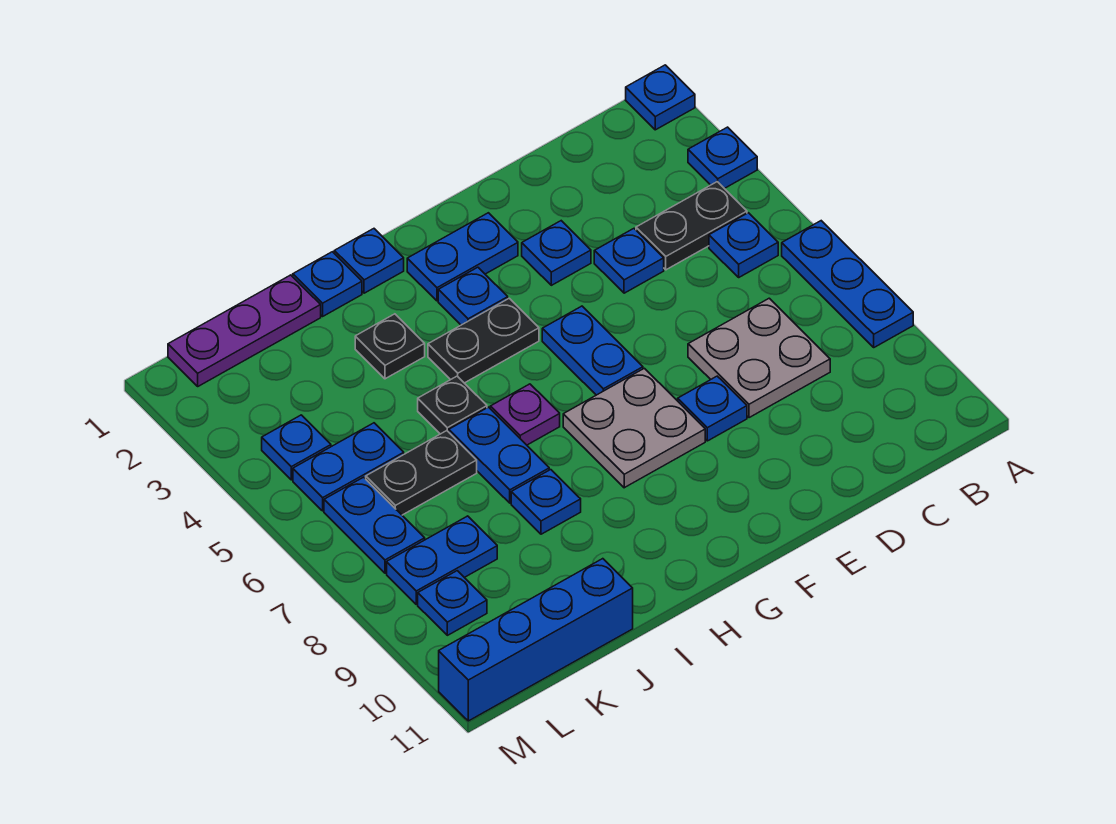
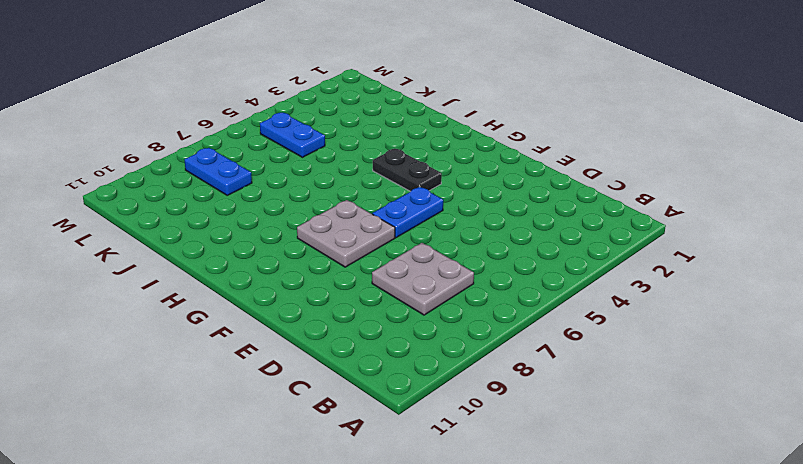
none -> blue 1x1 plate [626,65,695,130]
none -> blue 1x1 plate [688,127,757,189]
none -> blue 1x3 plate [782,221,913,347]

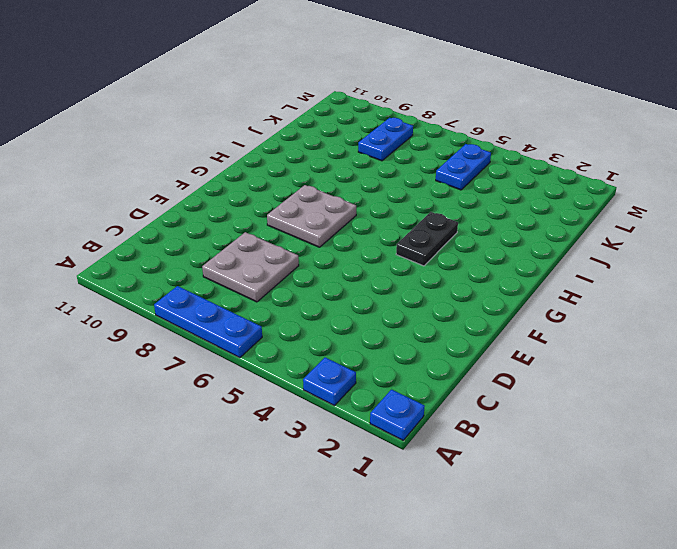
none -> black 1x2 plate [636,182,747,270]
none -> blue 1x1 plate [709,213,778,277]
none -> blue 1x1 plate [594,229,664,293]

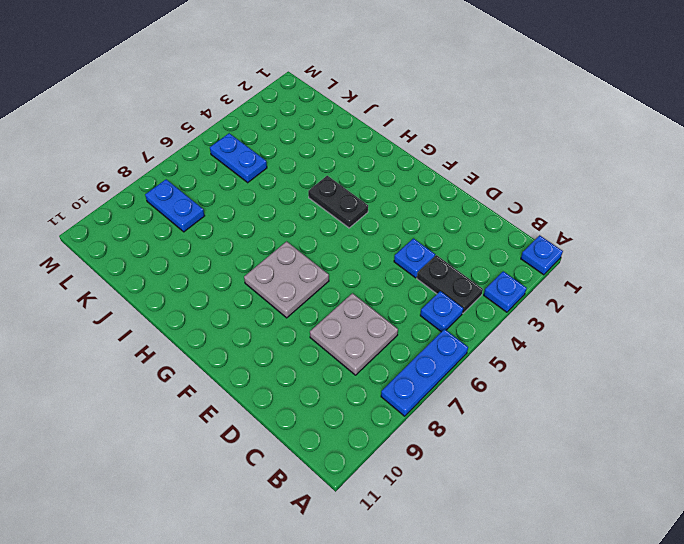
none -> blue 1x1 plate [522,221,591,285]
none -> blue 1x1 plate [678,376,747,441]
none -> blue 1x2 plate [407,213,518,301]

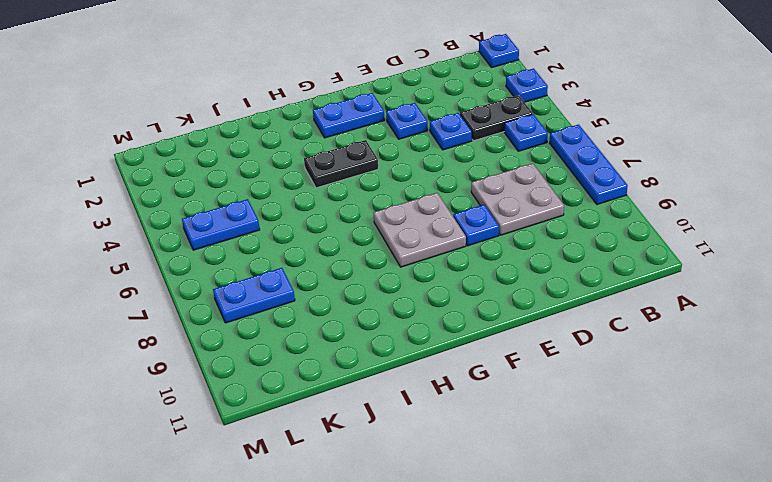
none -> blue 1x2 plate [542,306,643,395]
none -> blue 1x1 plate [438,267,508,325]
none -> blue 1x1 plate [334,229,404,293]

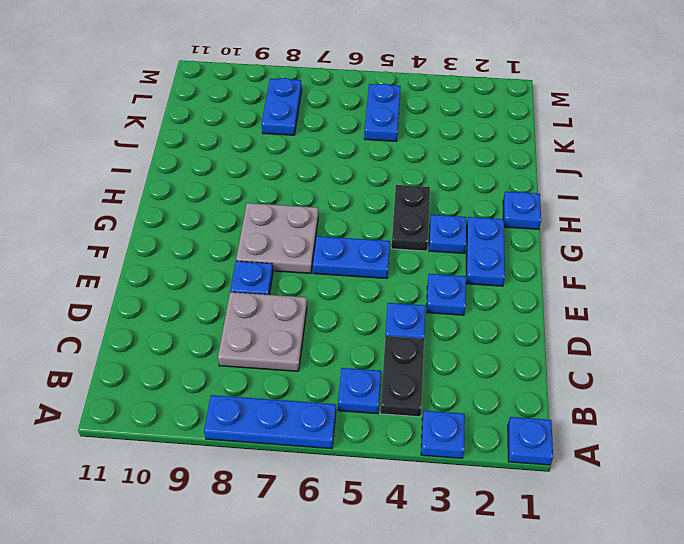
none -> purple 1x1 plate [490,384,560,445]
none -> blue 1x1 plate [293,252,362,316]
none -> black 1x1 plate [355,314,425,379]

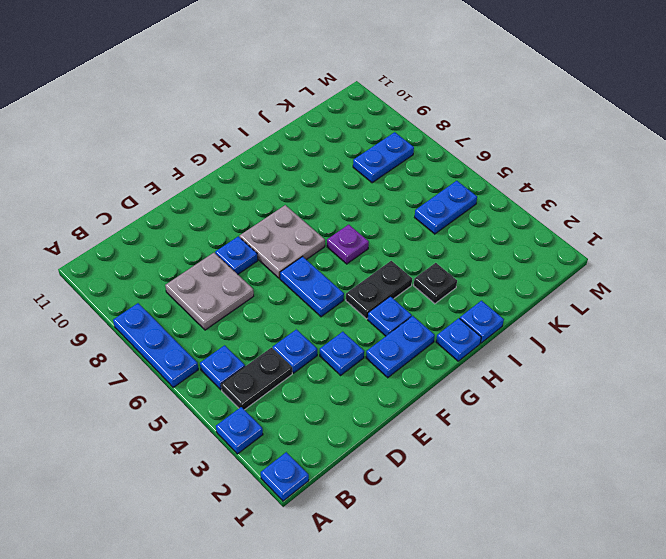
none -> black 1x1 plate [418,376,487,434]
none -> blue 1x2 plate [449,407,549,503]
none -> blue 1x1 plate [511,470,581,534]

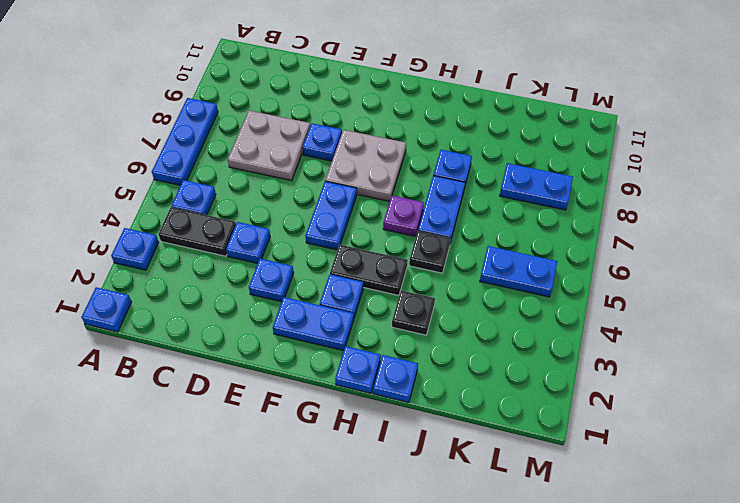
none -> purple 1x3 plate [168,275,321,386]
none -> black 1x2 plate [366,431,477,515]
none -> blue 1x4 brick [439,559,633,721]

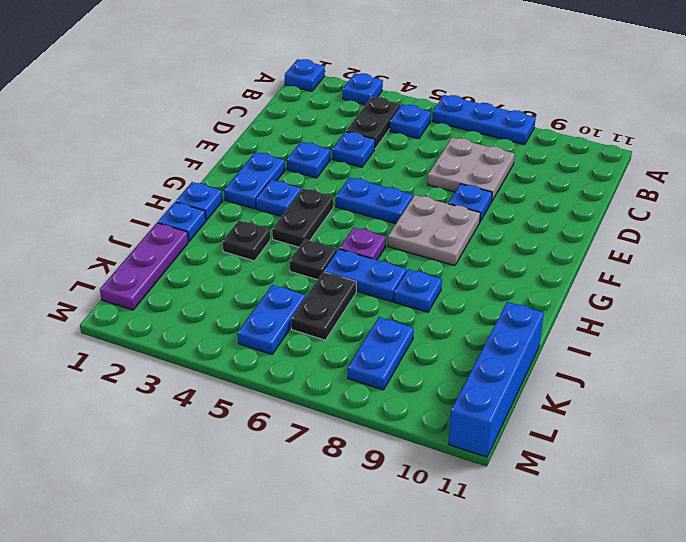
none -> blue 1x1 plate [262,415,331,480]
none -> blue 1x2 plate [324,477,425,573]
none -> blue 1x1 plate [418,571,487,635]

